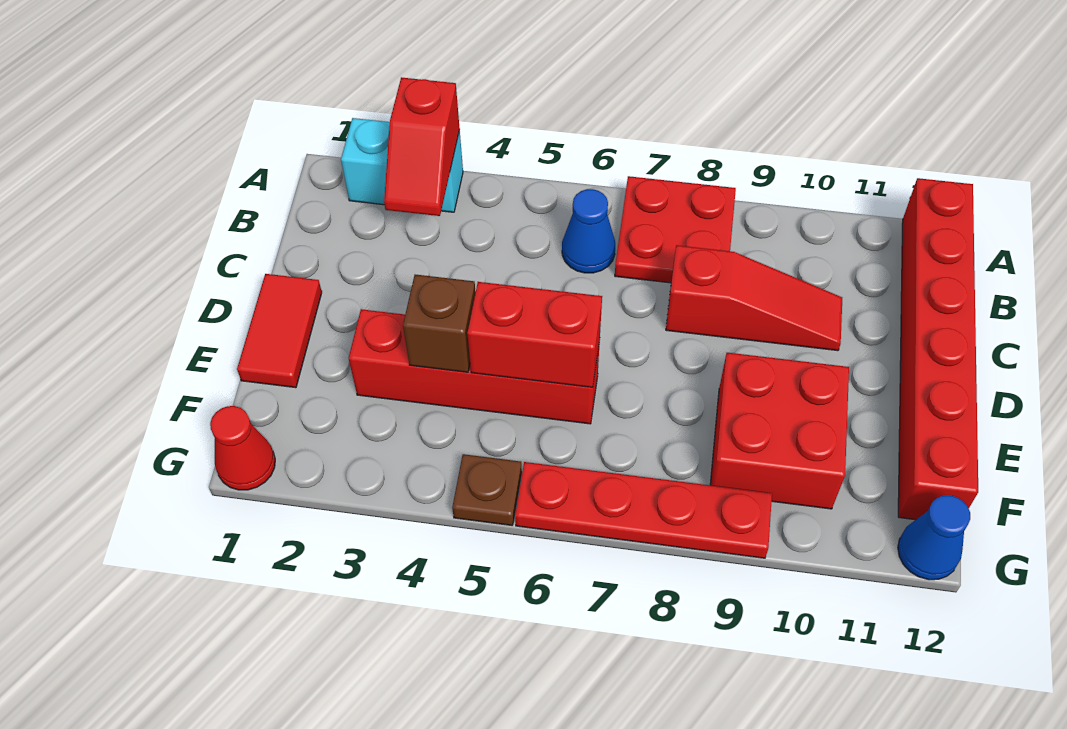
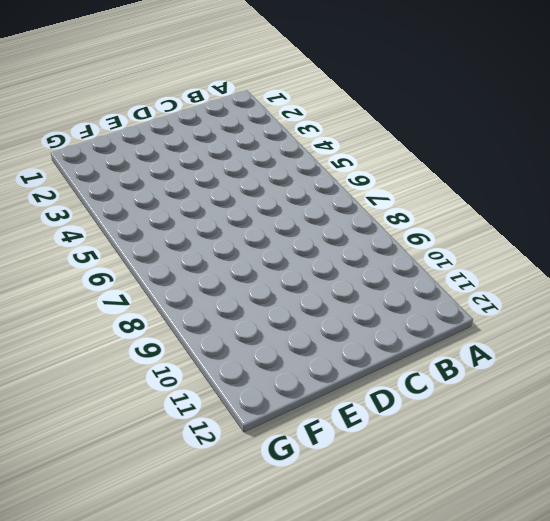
none -> cyan 1x2 brick [341,118,463,212]
none -> red 2x2 plate [615,176,736,283]
none -> red 1x6 brick [898,178,978,520]

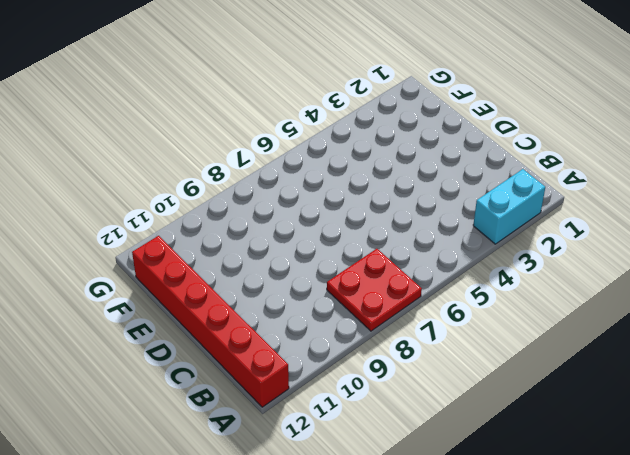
none -> blue 1x1 cone [562,189,615,273]
none -> red 1x3 slope [666,245,842,351]
none -> red 1x2 tile [237,274,322,388]

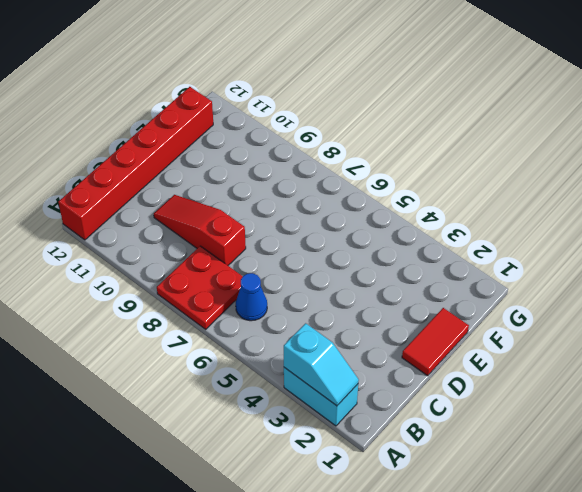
cyan 1x2 slope [284,323,359,406] -> red 1x2 slope [384,77,460,216]
none -> red 1x4 brick [349,309,600,424]
none -> red 2x2 brick [710,353,849,509]
none -> red 1x1 cone [210,406,275,490]

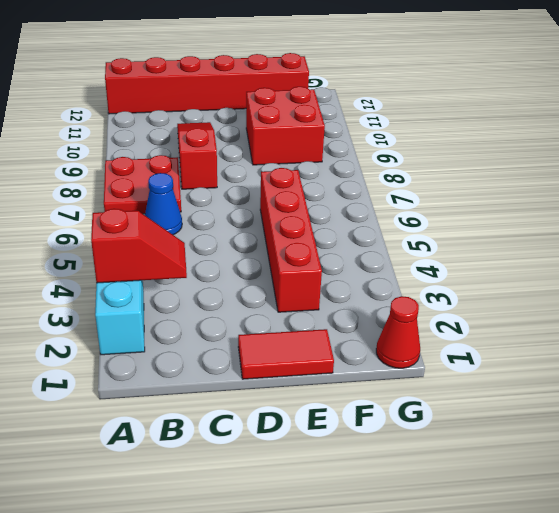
none -> brown 1x1 plate [452,454,522,525]
none -> red 1x4 plate [515,462,772,558]
none -> blue 1x1 cone [898,495,970,580]

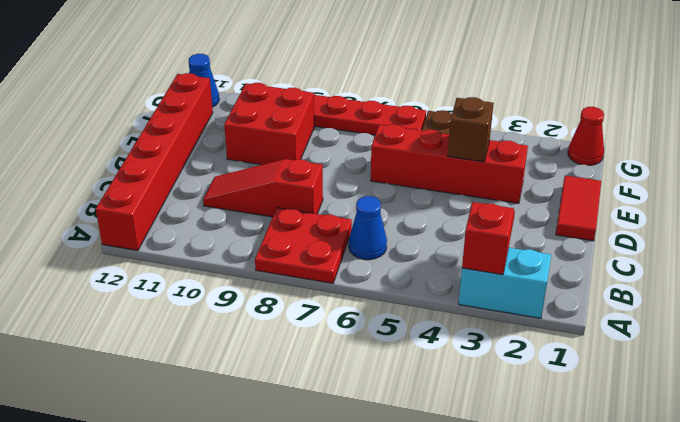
none -> red 1x2 brick [467,282,602,387]

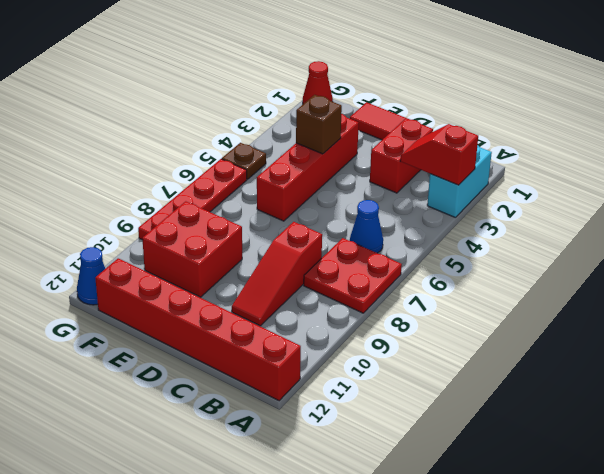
red 1x2 brick [370,118,433,193] -> red 1x2 brick moved to [467,282,602,387]

